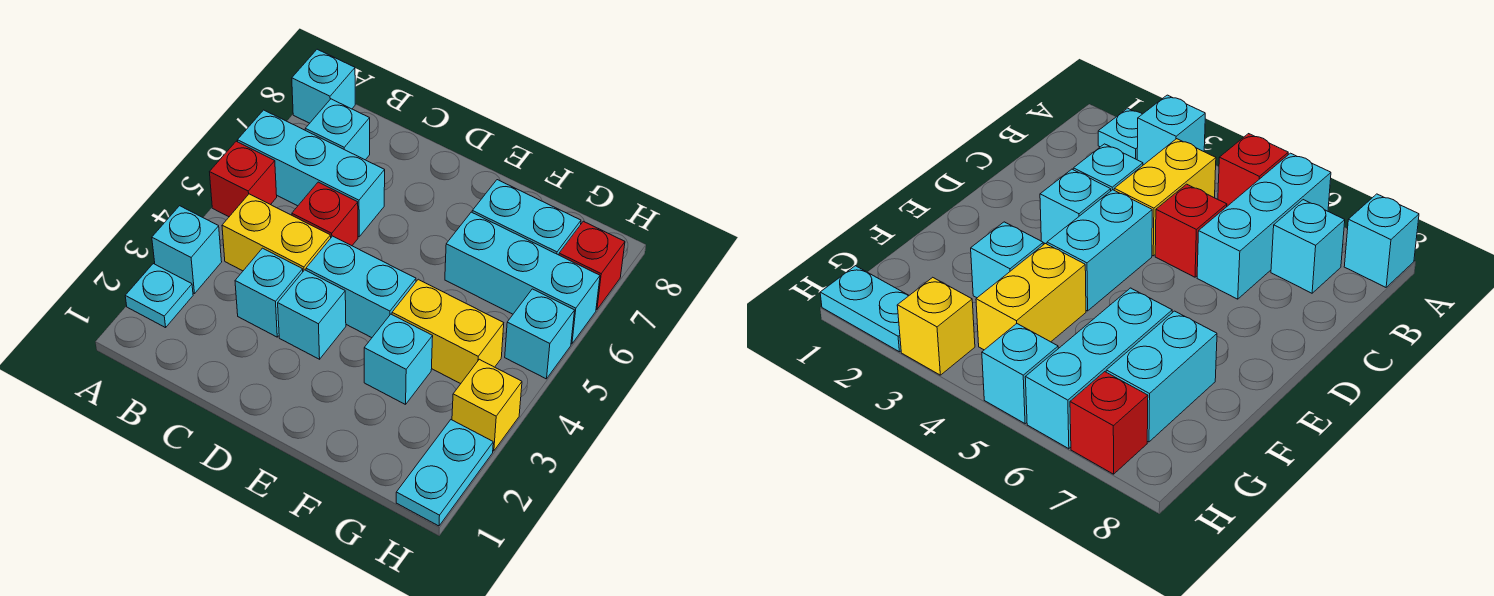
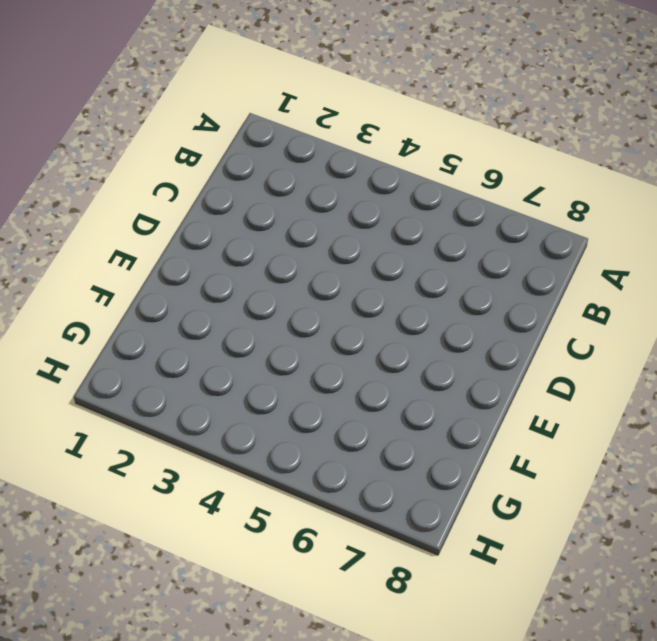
none -> cyan 1x1 plate [125,264,193,328]
none -> cyan 1x1 brick [152,206,222,294]
none -> red 1x1 brick [210,141,277,217]

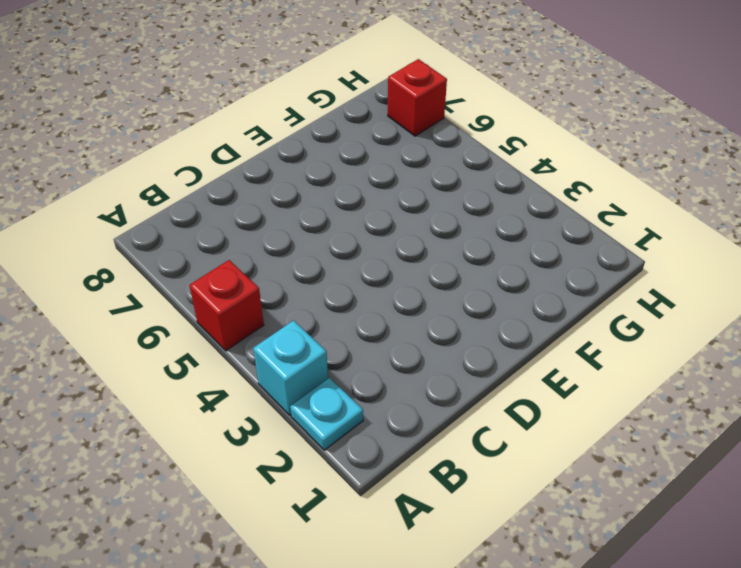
none -> cyan 1x3 brick [237,110,385,237]
none -> cyan 1x1 brick [292,49,355,123]
none -> yellow 1x2 brick [222,194,331,271]

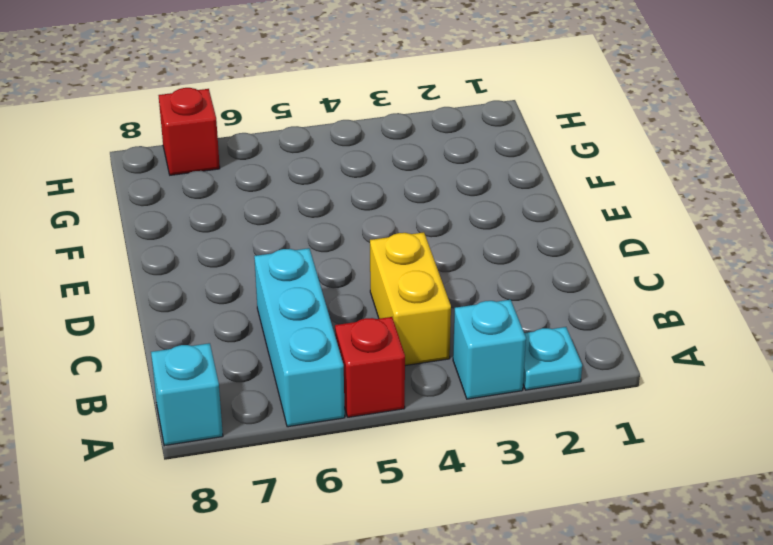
none -> cyan 1x1 brick [305,99,370,160]
none -> cyan 1x1 brick [235,248,303,337]
none -> red 1x1 brick [292,182,358,246]

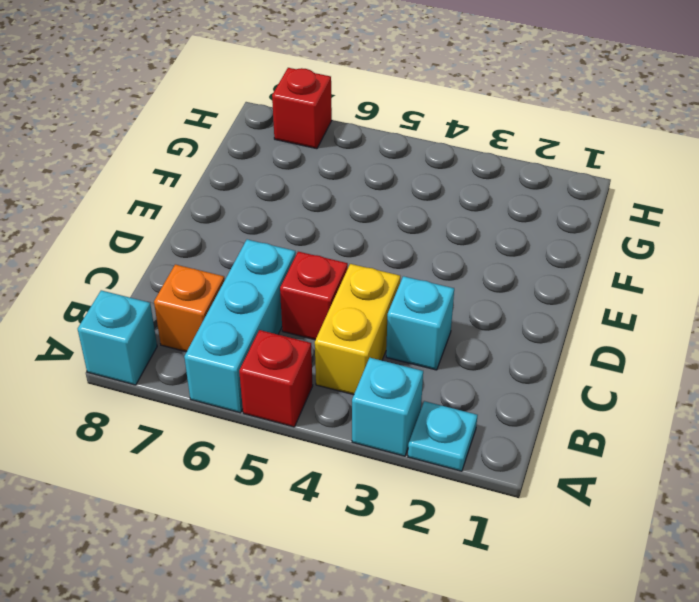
orange 1x1 brick [154,264,225,352] -> cyan 1x1 brick [305,99,370,160]
none -> cyan 1x1 brick [278,270,346,359]
none -> cyan 1x2 brick [306,236,416,338]
none -> cyan 1x1 brick [364,314,433,405]

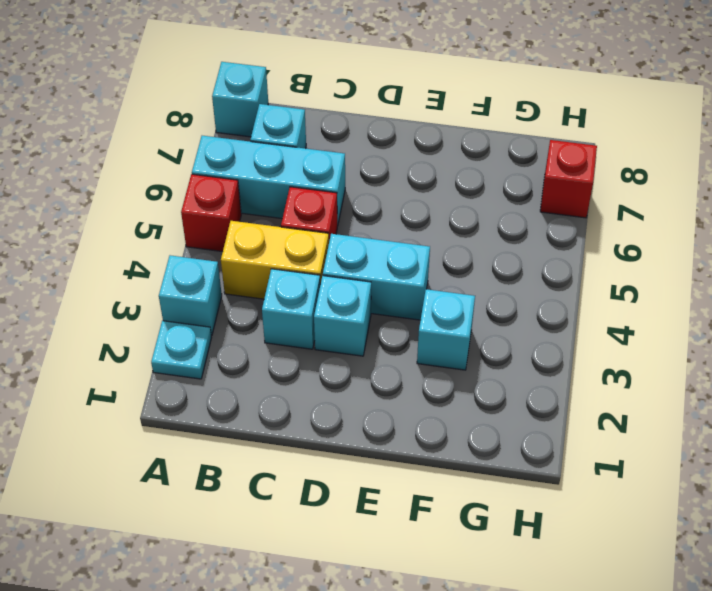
none -> yellow 1x2 brick [392,279,504,384]
none -> cyan 1x3 brick [445,212,600,344]
none -> cyan 1x2 brick [472,180,581,255]

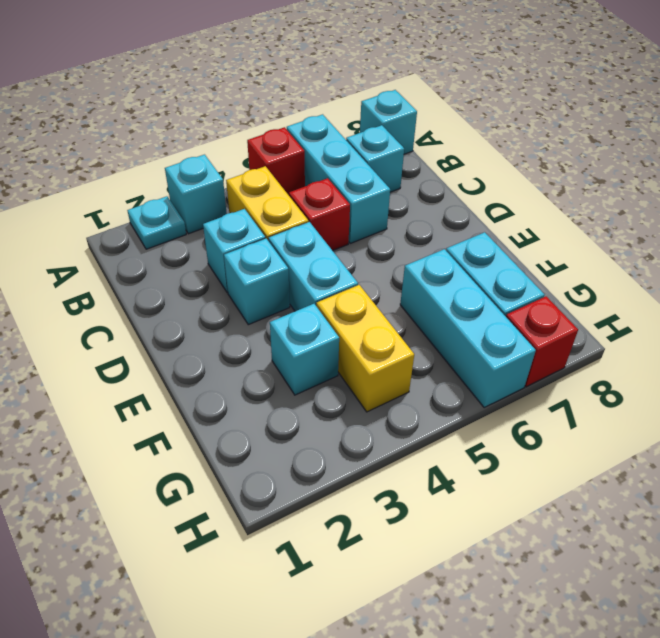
none -> cyan 1x2 plate [396,420,493,526]
none -> yellow 1x1 brick [452,359,522,451]
none -> cyan 1x1 brick [505,289,575,379]

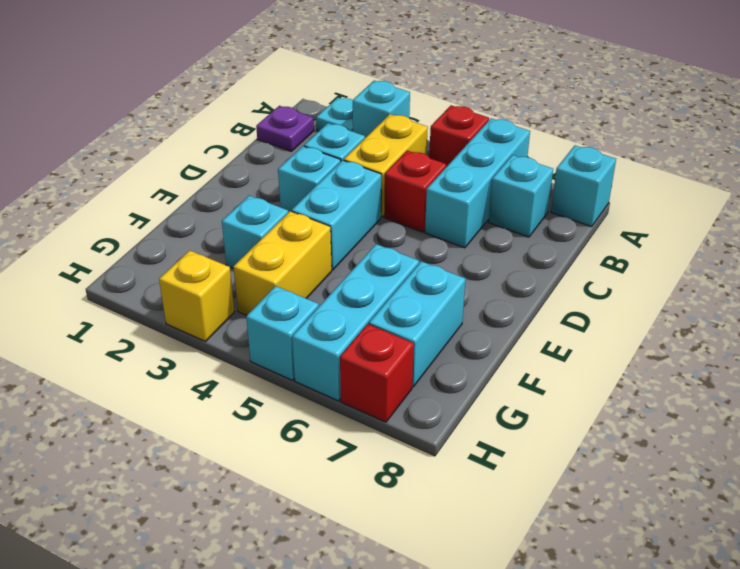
purple 1x1 plate [256,106,314,151] -> none
none -> cyan 1x2 plate [396,420,493,526]

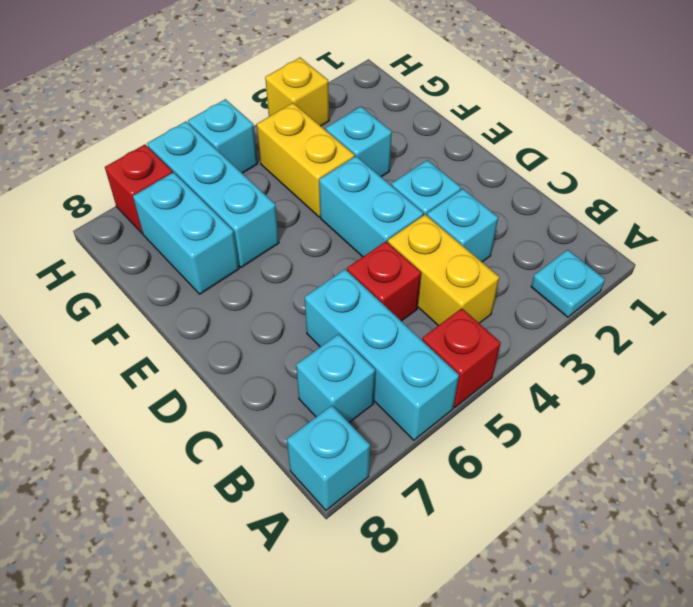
none -> cyan 1x1 brick [152,206,222,294]
none -> cyan 1x2 plate [396,420,493,526]

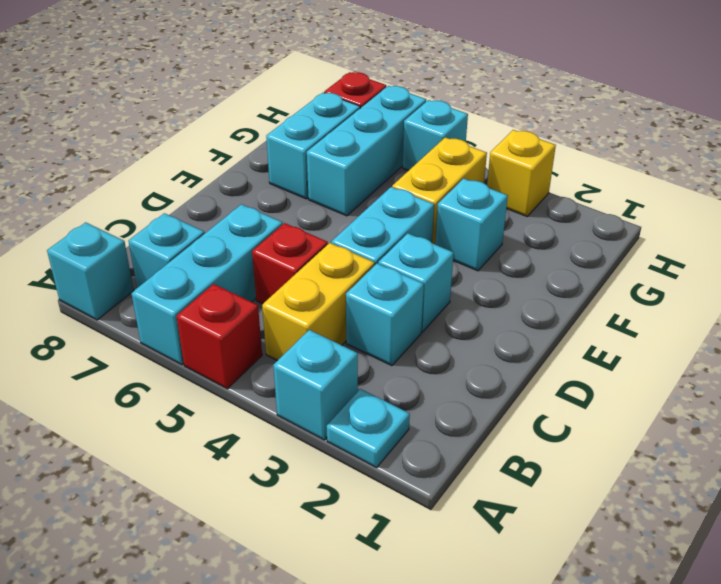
none -> cyan 1x2 plate [396,420,493,526]

